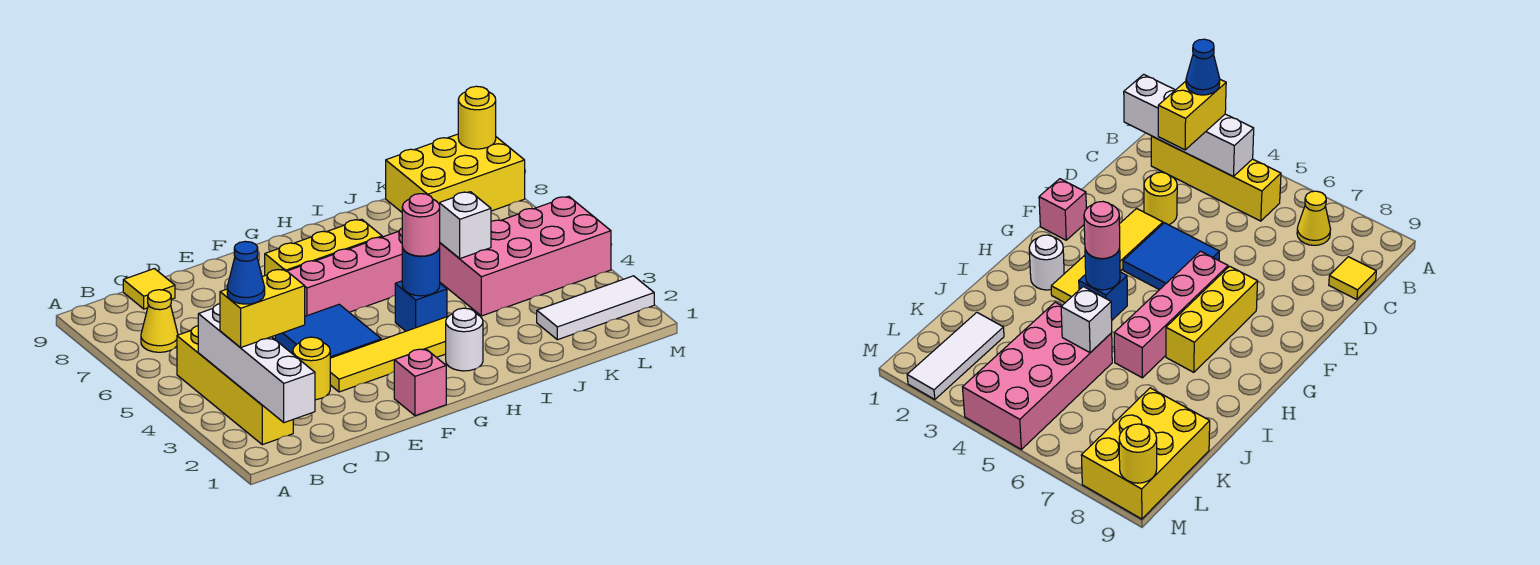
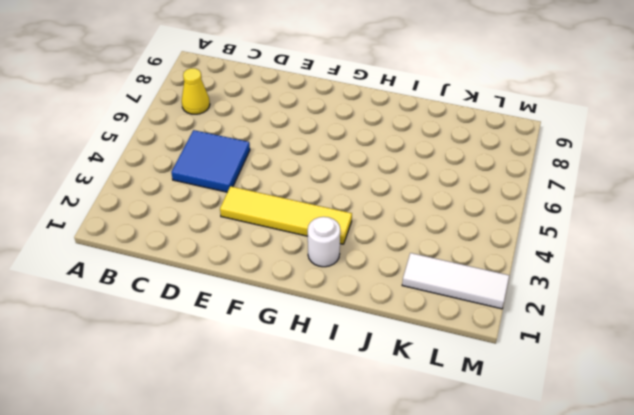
blue 2x2 tile [171,130,250,192] -> blue 2x2 tile moved to [275,304,381,358]
none -> yellow 1x4 brick [177,326,293,445]
none -> yellow 1x1 tile [123,269,175,309]
none -> yellow 1x1 round brick [293,337,330,400]

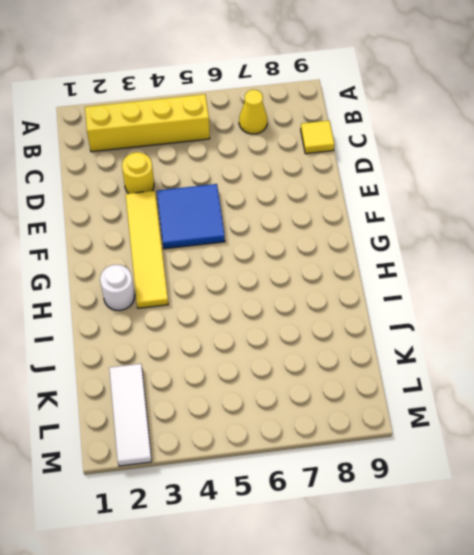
none -> pink 1x1 brick [394,349,446,416]
none -> pink 1x4 brick [287,228,402,316]
none -> yellow 1x3 brick [265,219,382,275]

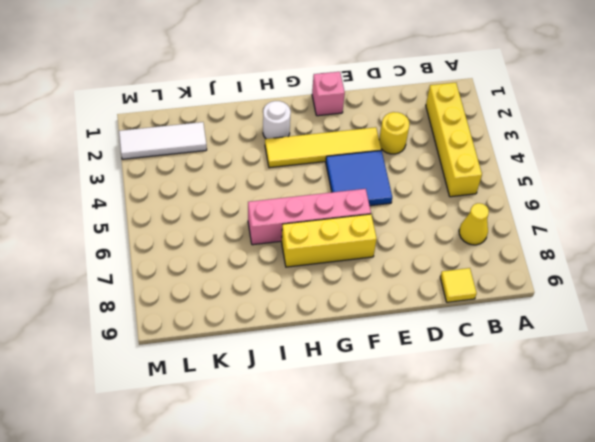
none -> blue 1x1 brick [395,281,447,331]
none -> pink 2x4 brick [440,196,611,316]
none -> yellow 2x3 brick [386,134,525,212]

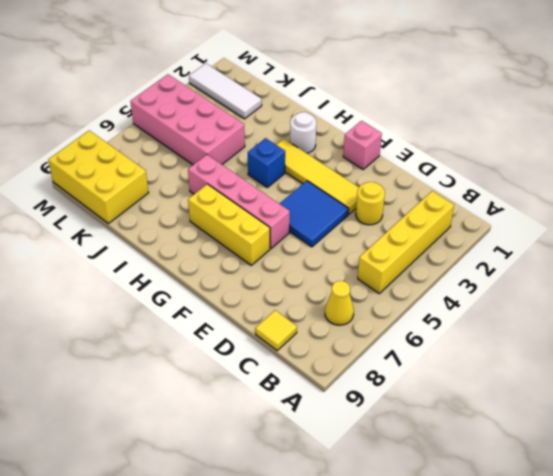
none -> white 1x4 brick [198,304,315,423]
none -> blue 1x1 round brick [402,247,440,296]
none -> white 1x1 brick [439,192,491,259]

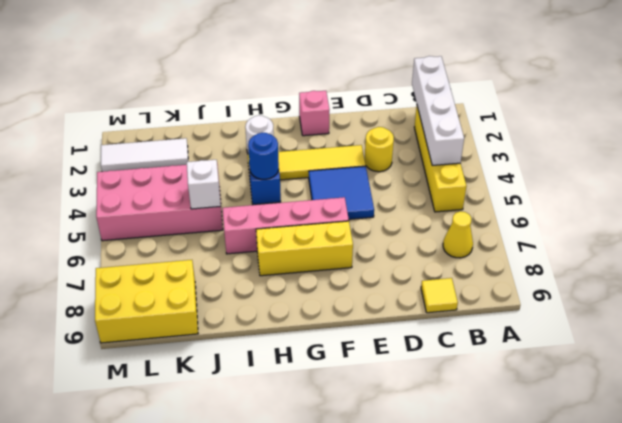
none -> yellow 1x1 round brick [458,86,496,149]
none -> yellow 1x2 brick [220,269,305,348]
none -> pink 1x1 round brick [402,194,440,256]

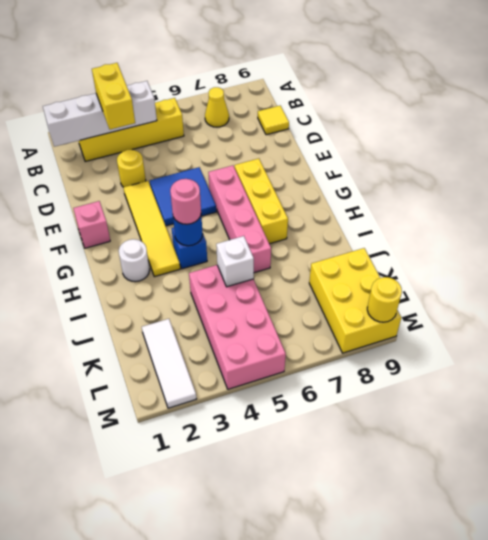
none -> blue 1x1 cone [227,241,265,304]

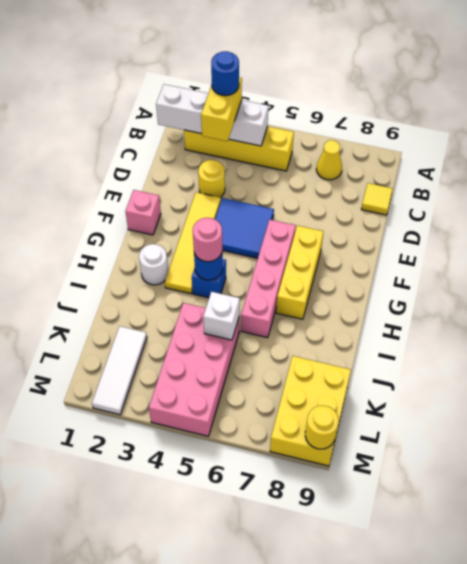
blue 1x1 round brick [211,51,239,96] -> blue 1x1 cone [227,241,265,304]

